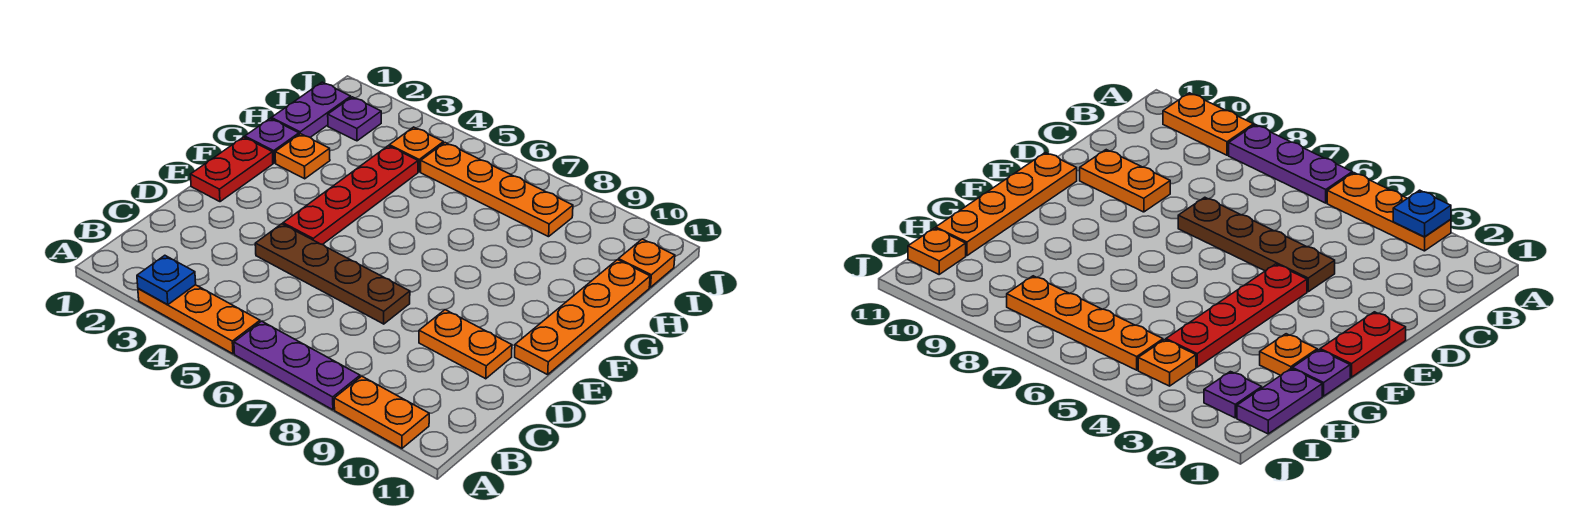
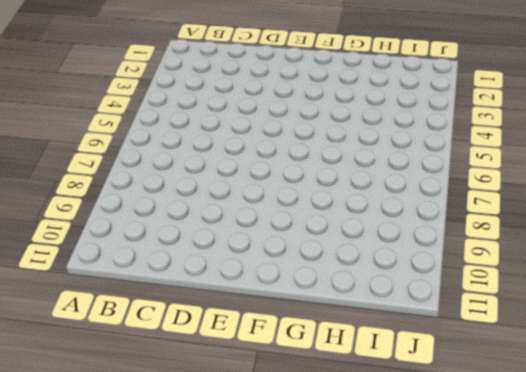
none -> orange 1x3 plate [138,285,260,354]
none -> purple 1x3 plate [234,321,360,410]
none -> orange 1x2 plate [334,376,429,448]

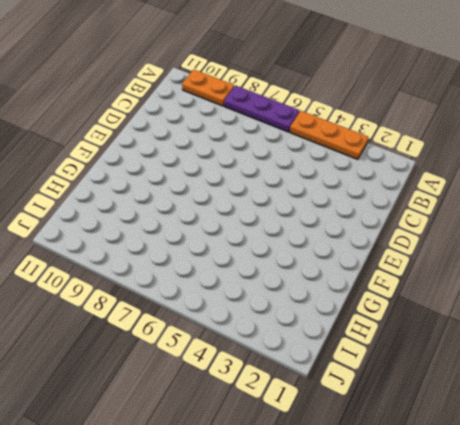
none -> brown 1x4 plate [255,224,410,324]
none -> orange 1x2 plate [419,310,512,379]
none -> red 1x2 plate [190,137,273,202]

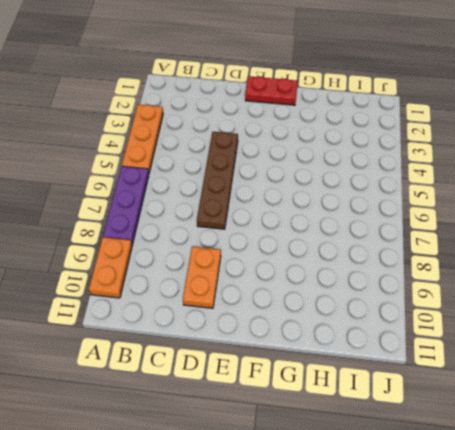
none -> red 1x4 plate [283,146,418,245]
none -> orange 1x4 plate [515,260,650,375]
none -> purple 1x1 plate [245,119,299,163]

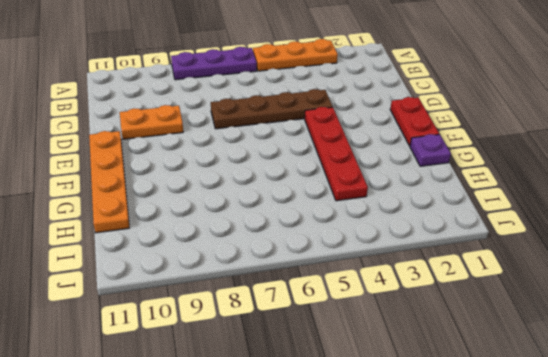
none -> orange 1x2 plate [334,376,429,448]
none -> orange 1x1 plate [275,134,330,179]
none -> purple 1x2 plate [271,82,351,137]

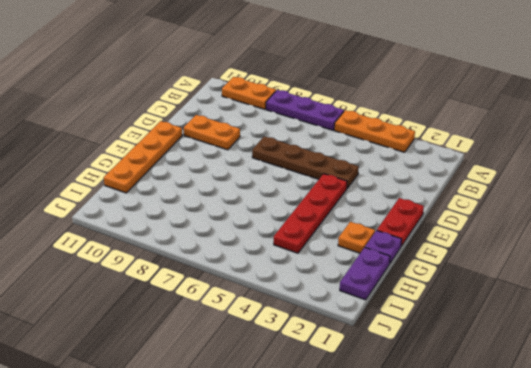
none -> purple 1x1 plate [328,97,381,141]
none -> orange 1x1 plate [389,127,443,172]
none -> orange 1x4 plate [421,143,573,237]

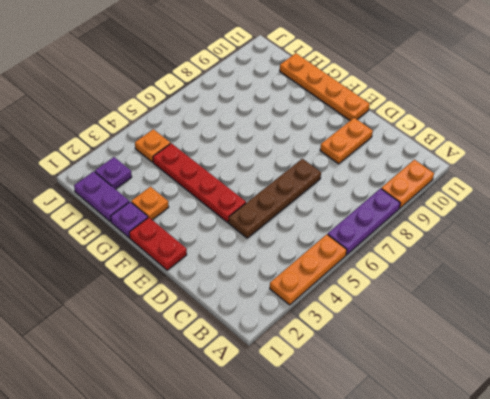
none -> orange 1x4 plate [421,143,573,237]
none -> orange 1x1 plate [618,239,675,287]
none -> blue 1x1 plate [137,255,196,305]

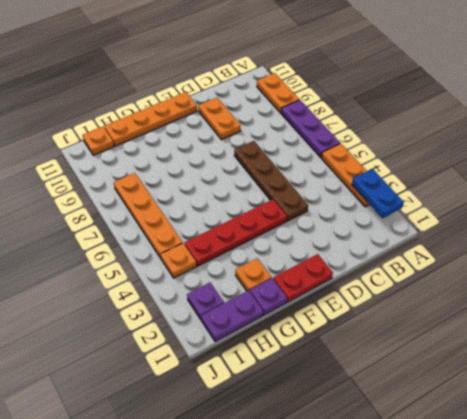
blue 1x2 plate [352,169,404,218] -> blue 1x1 plate [137,255,196,305]

